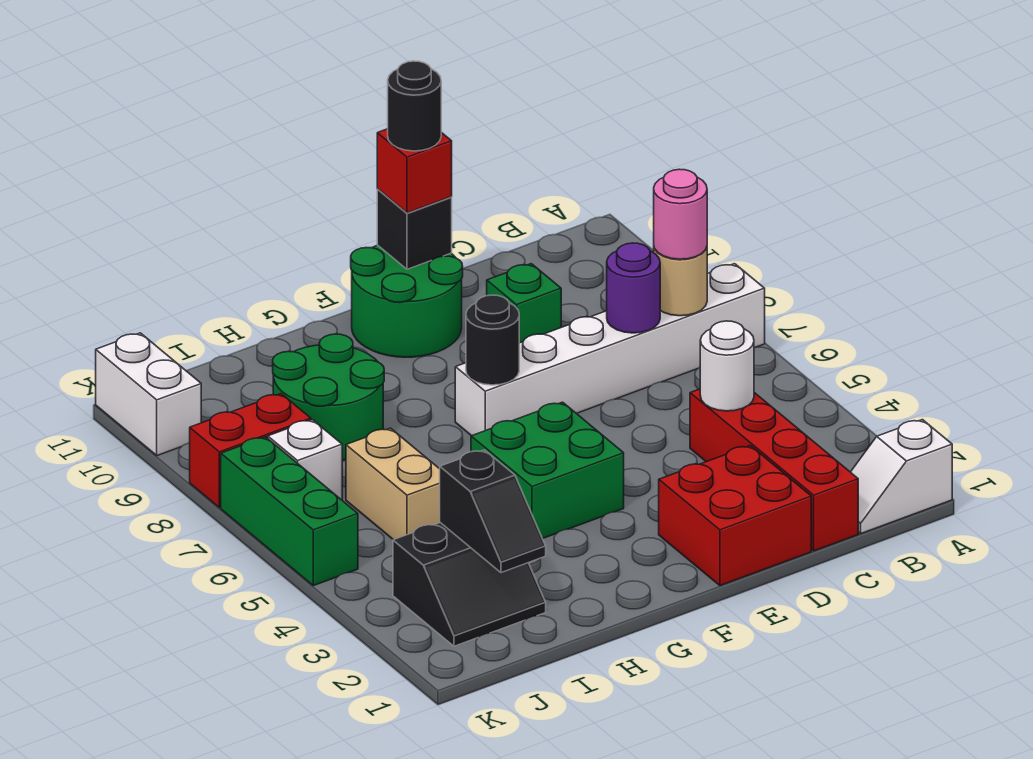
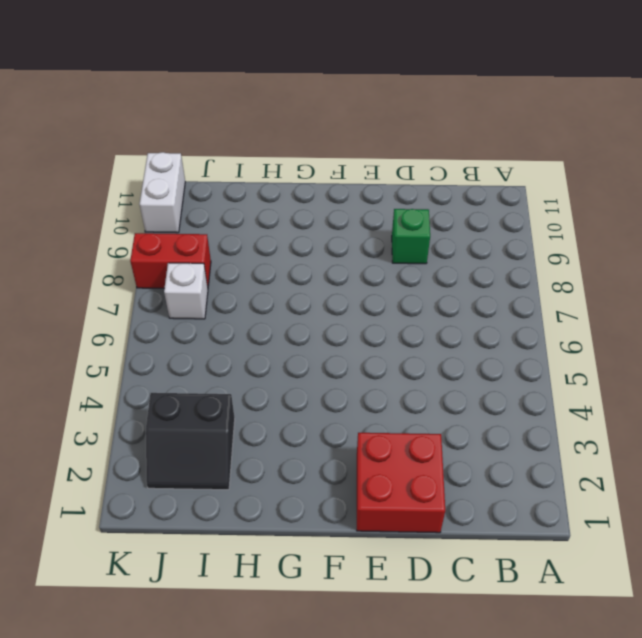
none -> white 1x2 slope [851,420,952,533]
none -> white 1x6 brick [455,264,765,436]
none -> red 1x4 brick [690,389,858,551]

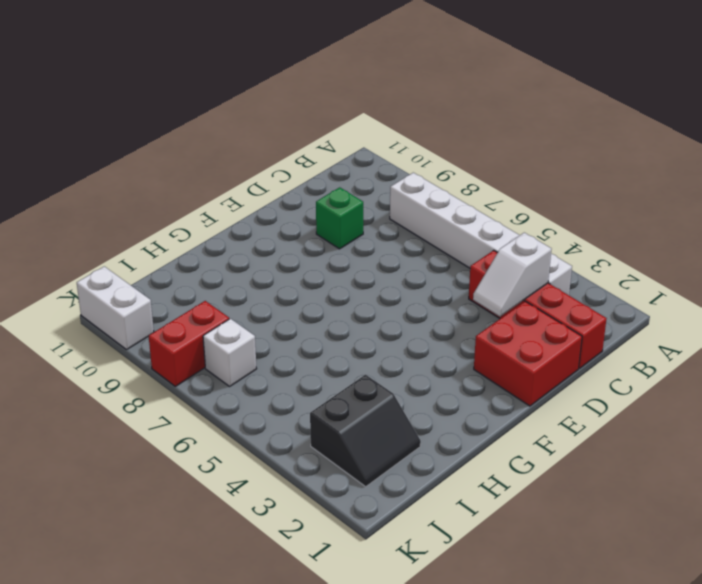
white 1x6 brick [390,173,572,295] -> white 1x6 brick turned to [455,264,765,436]
white 1x2 slope [473,233,551,316] -> white 1x2 slope moved to [851,420,952,533]
none -> green 2x2 round brick [351,245,463,357]
none -> green 2x2 brick [471,402,624,539]
none -> green 2x2 round brick [273,334,384,460]

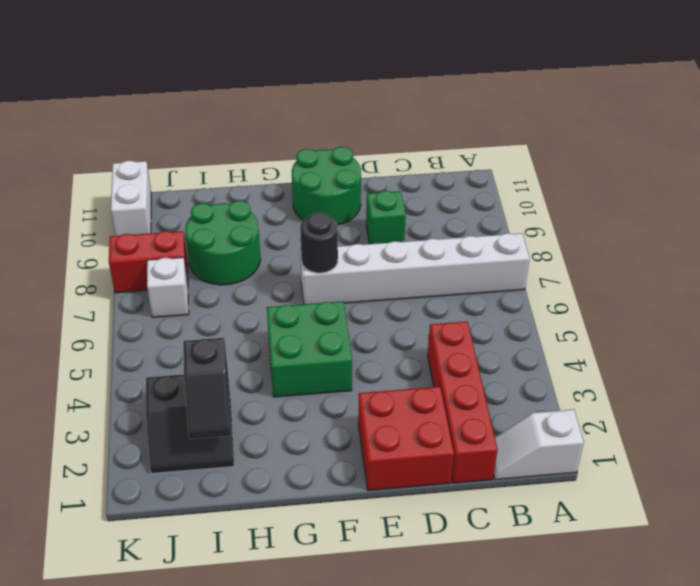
none -> tan 1x2 brick [346,428,440,540]
none -> green 1x3 brick [221,437,358,586]
none -> tan 1x1 round brick [654,247,707,316]

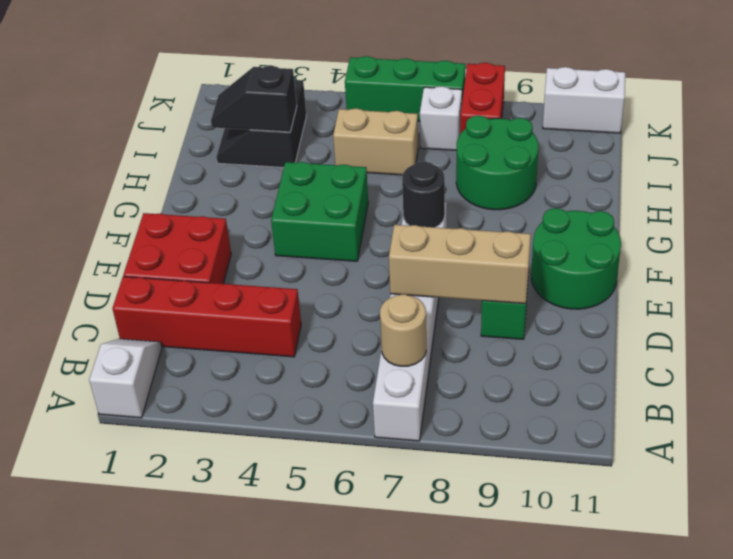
tan 1x3 brick [389,225,531,304] -> none
none -> white 1x1 round brick [700,321,754,411]
none -> purple 1x1 round brick [607,243,660,333]
none -> black 1x1 brick [377,189,452,269]

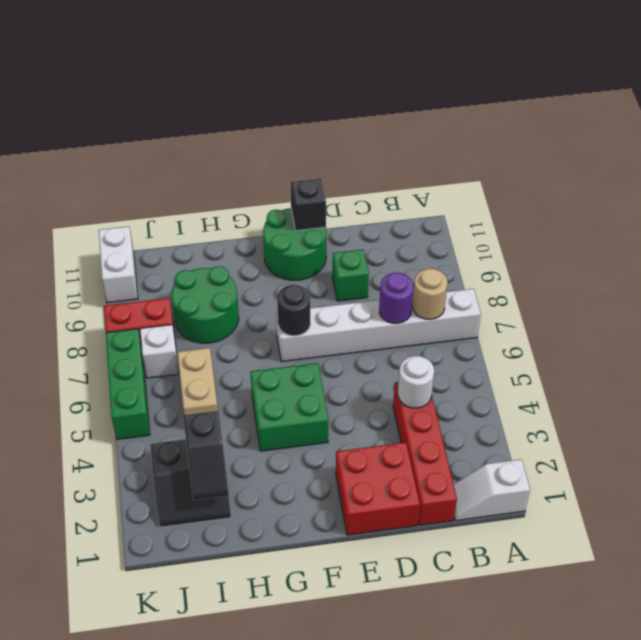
none -> pink 1x1 round brick [654,169,707,259]
none -> red 1x1 brick [377,129,452,213]
none -> black 1x1 round brick [388,61,441,151]

